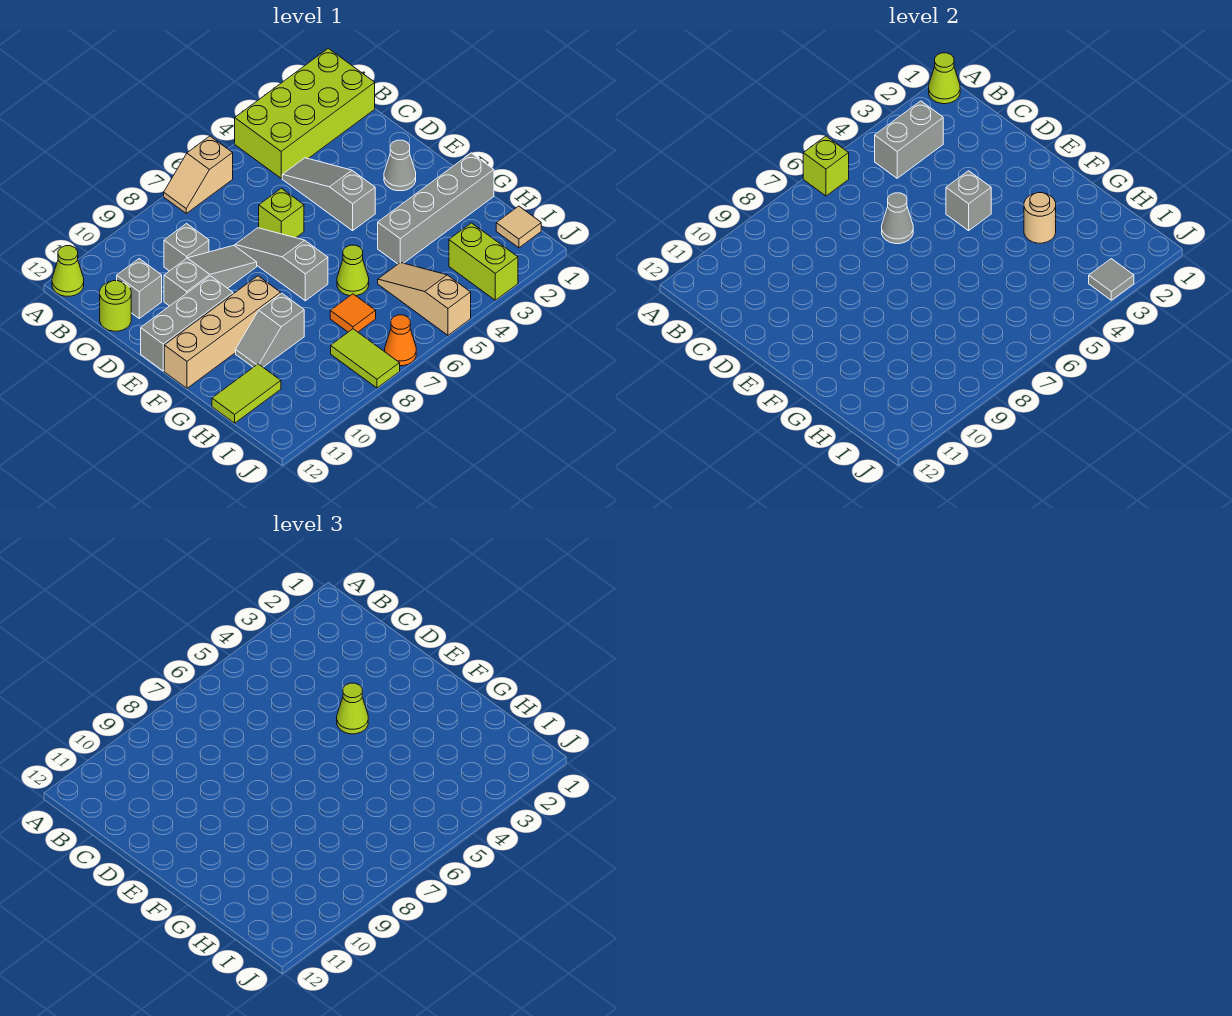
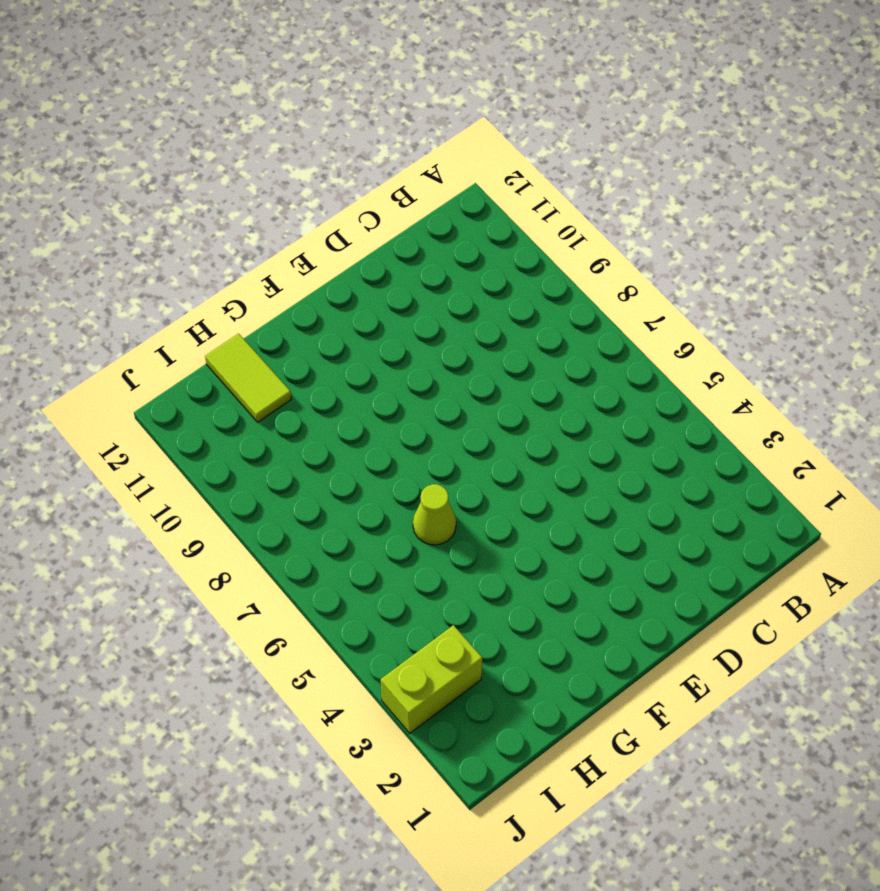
none -> lime 2x4 brick [235,48,375,178]
none -> tan 1x2 slope [164,136,233,213]
none -> lime 1x1 cone [52,246,84,296]
none -> grey 1x3 slope [282,158,375,231]

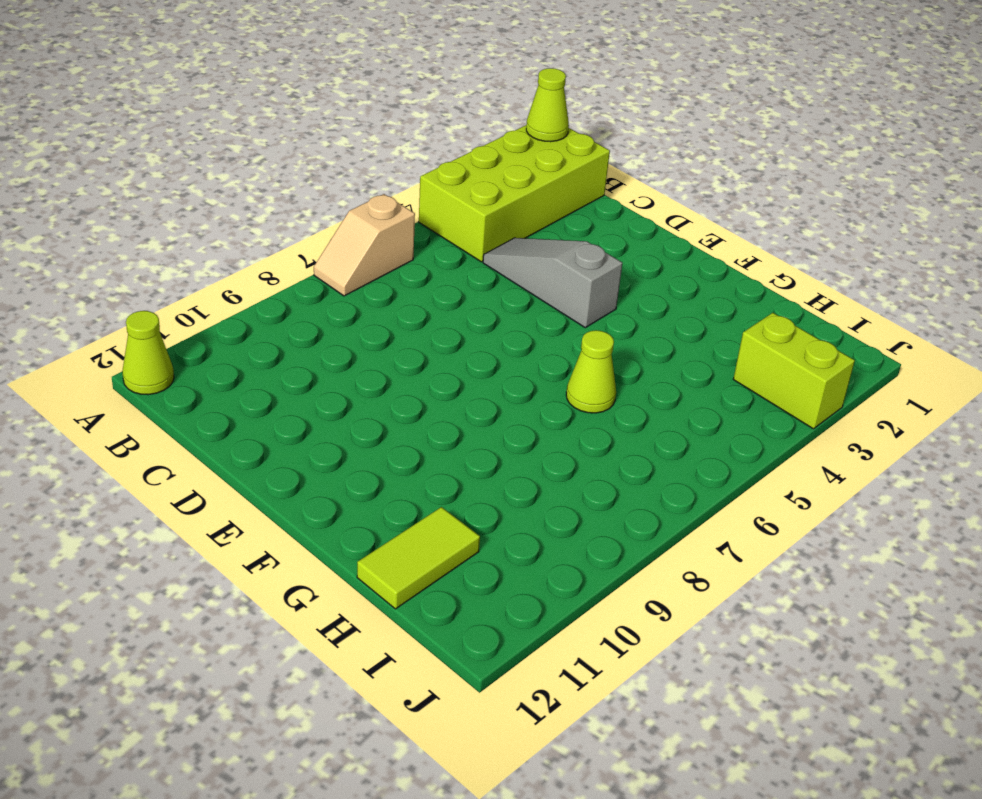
none -> grey 1x1 brick [164,224,209,271]
none -> grey 1x1 brick [117,259,162,318]
none -> lime 1x1 round brick [100,281,131,331]
none -> lime 1x1 brick [259,188,304,238]

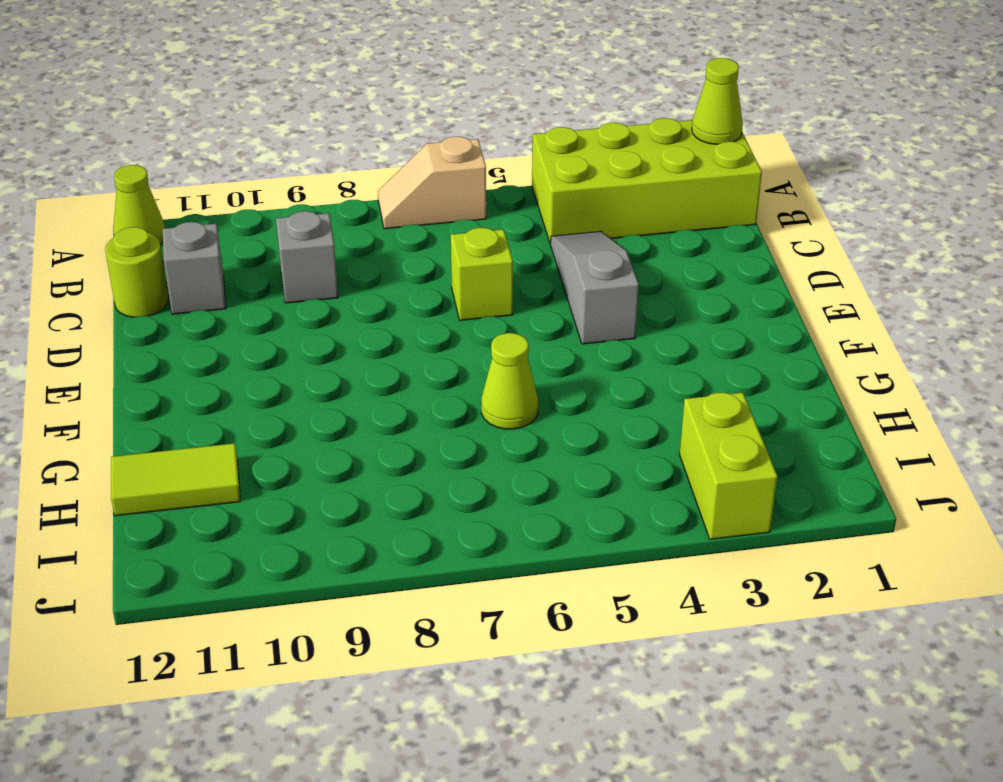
none -> grey 1x3 slope [235,228,328,301]
none -> grey 1x3 slope [164,245,257,306]
none -> grey 1x1 cone [384,140,416,191]
none -> grey 1x3 brick [141,276,233,371]

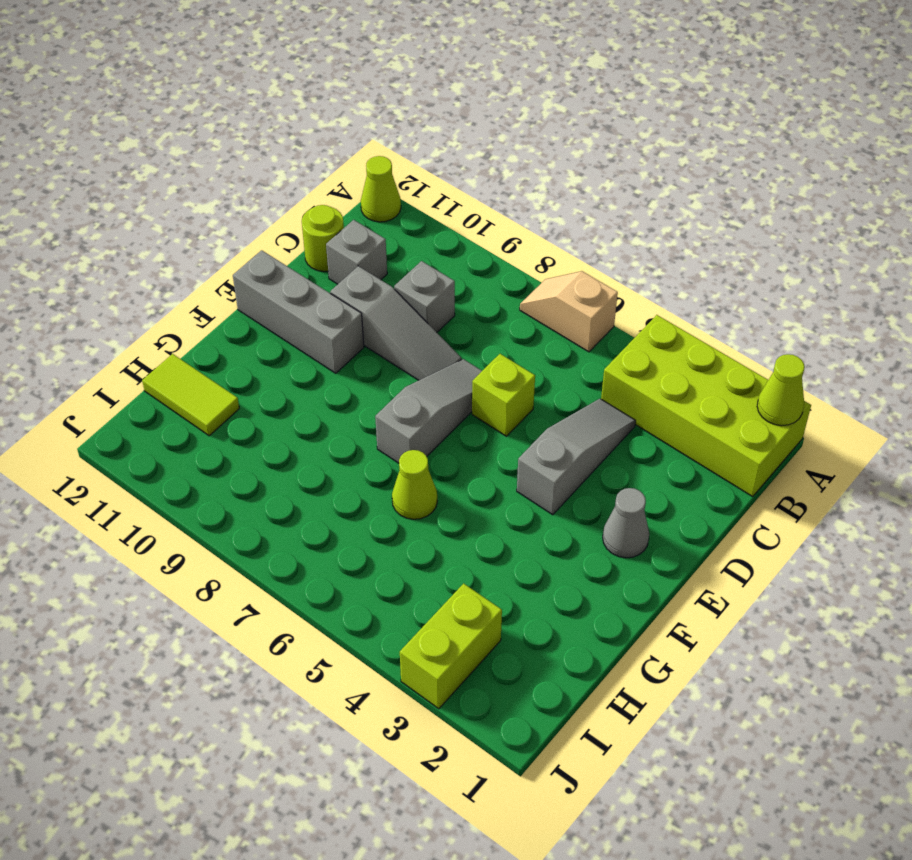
none -> tan 1x4 brick [164,276,281,388]
none -> grey 1x4 brick [378,153,494,264]
none -> grey 1x2 slope [236,293,304,367]
none -> tan 1x3 slope [378,263,471,335]

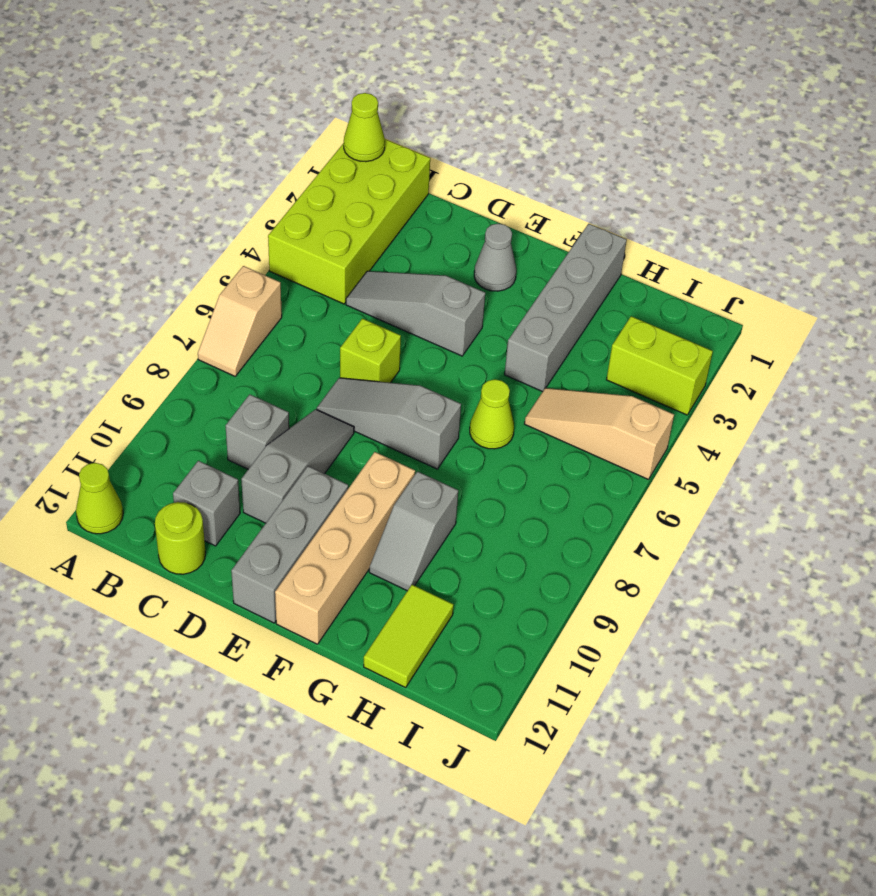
none -> orange 1x1 tile [330,294,376,332]
none -> tan 1x1 tile [496,206,541,248]
none -> lime 1x2 tile [331,329,400,388]
none -> orange 1x1 cone [385,315,416,366]

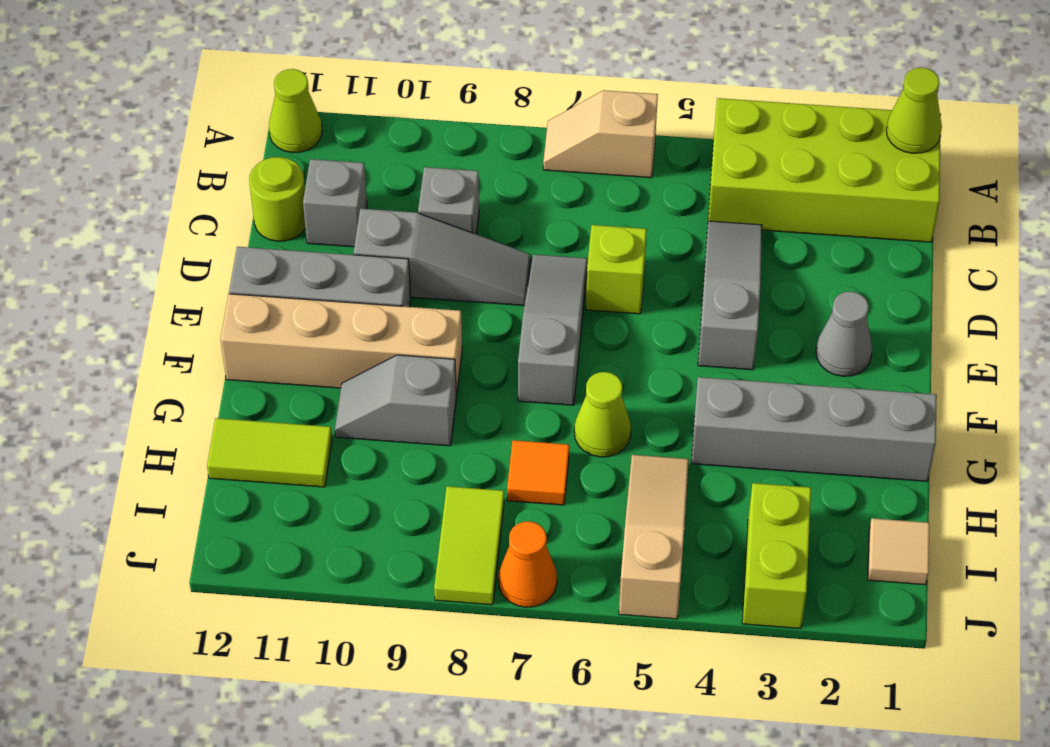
none -> lime 1x1 brick [803,136,849,196]
none -> grey 1x2 brick [875,101,943,178]
none -> grey 1x1 cone [882,193,913,244]
none -> grey 1x1 brick [946,171,991,231]

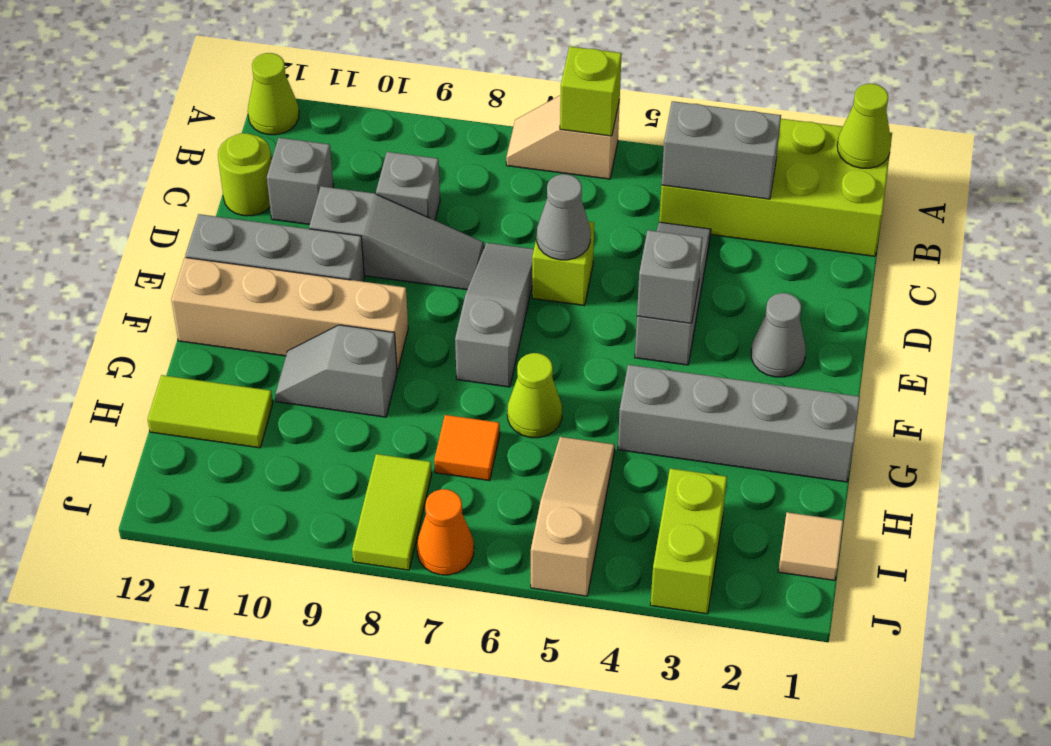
none -> tan 1x1 round brick [1024,193,1056,243]
none -> grey 1x1 tile [1089,259,1134,300]
none -> lime 1x1 cone [337,683,368,734]

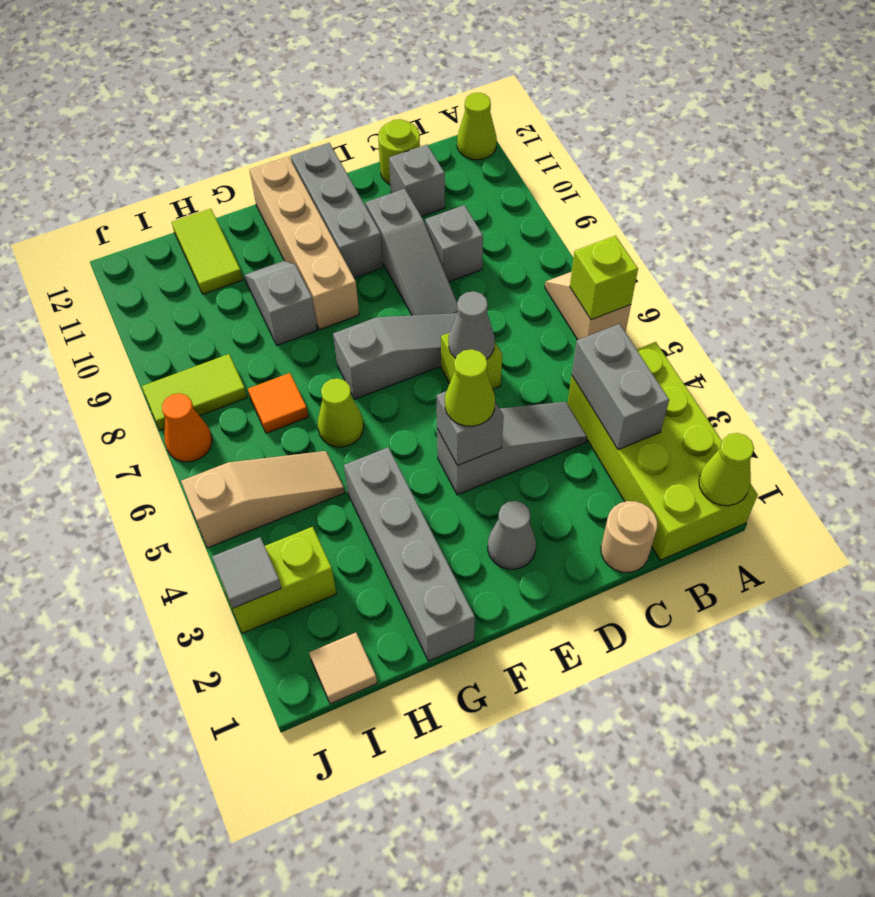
tan 1x1 round brick [601,501,657,573] -> tan 1x1 round brick moved to [1024,193,1056,243]

